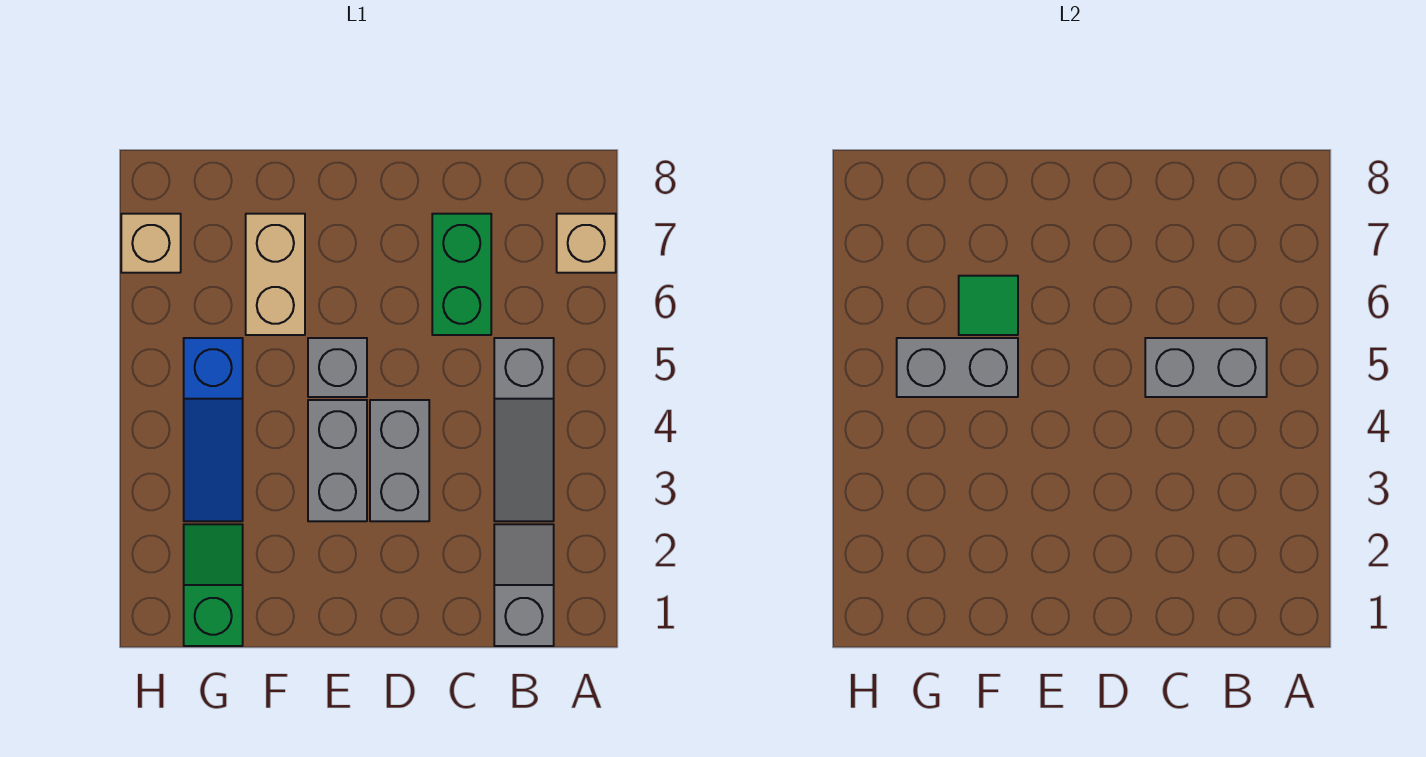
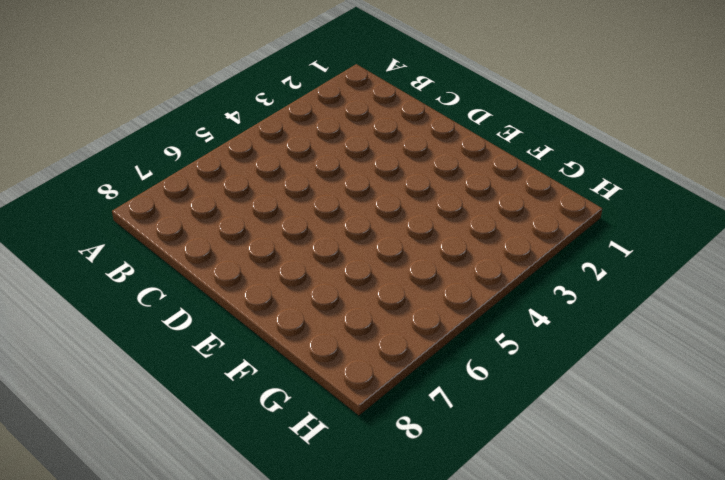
none -> tan 1x1 brick [557,214,616,273]
none -> grey 1x2 slope [494,524,554,646]
none -> grey 1x3 slope [494,338,554,521]

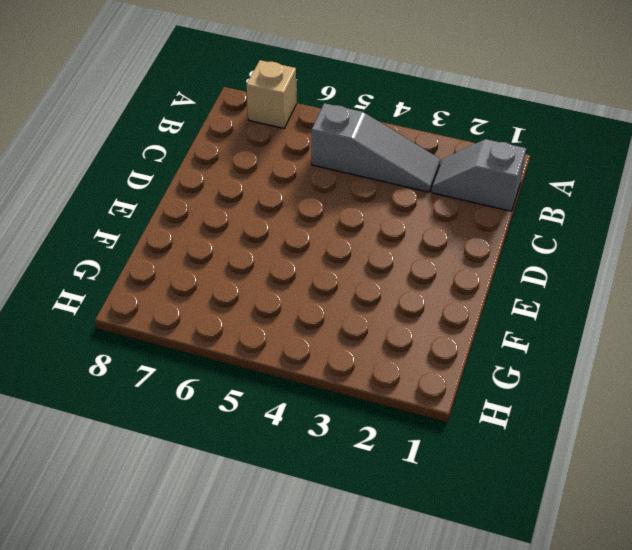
none -> green 1x2 brick [432,214,491,335]
none -> grey 1x2 brick [370,400,429,521]
none -> grey 1x2 brick [308,400,367,521]

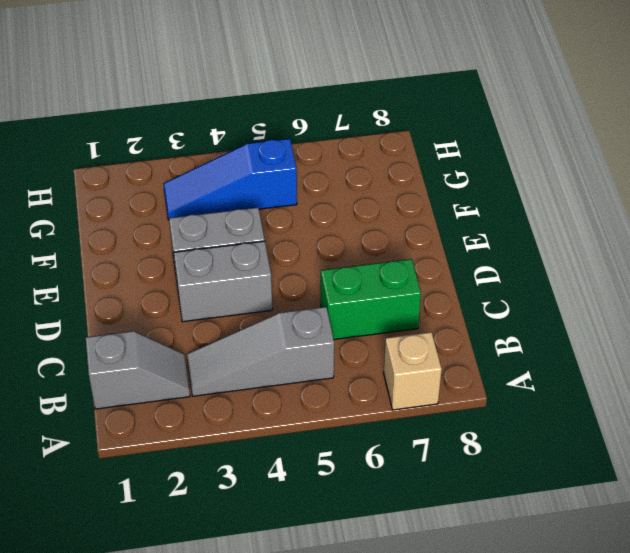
none -> grey 1x1 brick [308,338,367,397]
none -> tan 1x2 brick [246,214,305,335]
none -> green 1x2 slope [184,524,243,646]

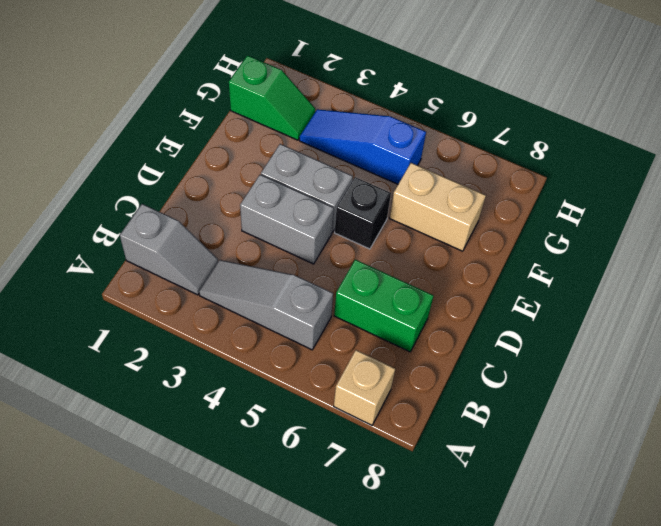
black 1x1 brick [335,177,391,249] -> grey 1x1 brick [308,338,367,397]
none -> tan 1x1 brick [121,214,181,273]
none -> grey 1x2 brick [1145,338,1267,397]
none -> grey 1x2 brick [897,338,1018,397]

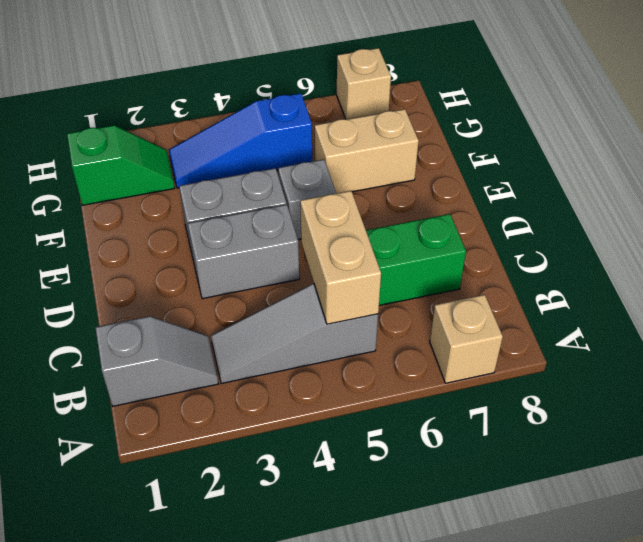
tan 1x2 brick [300,191,381,324] -> grey 1x2 brick [1145,338,1267,397]
none -> grey 1x2 brick [897,338,1018,397]
none -> green 1x1 tile [959,276,1018,335]

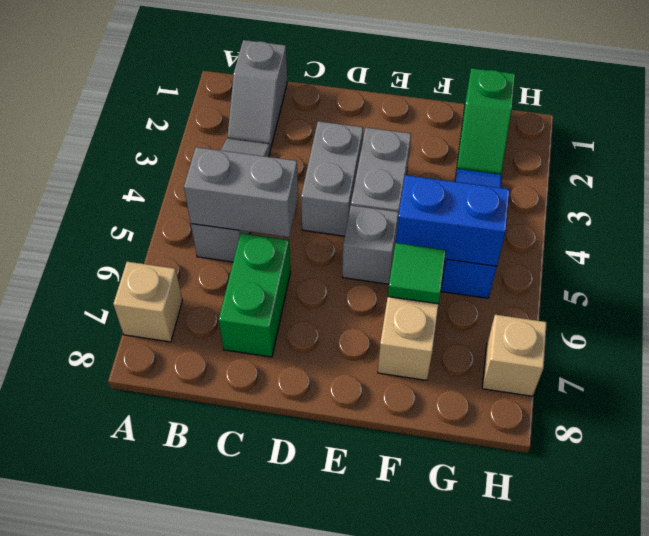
blue 1x2 brick [396,175,510,266] -> grey 1x2 brick [897,338,1018,397]

